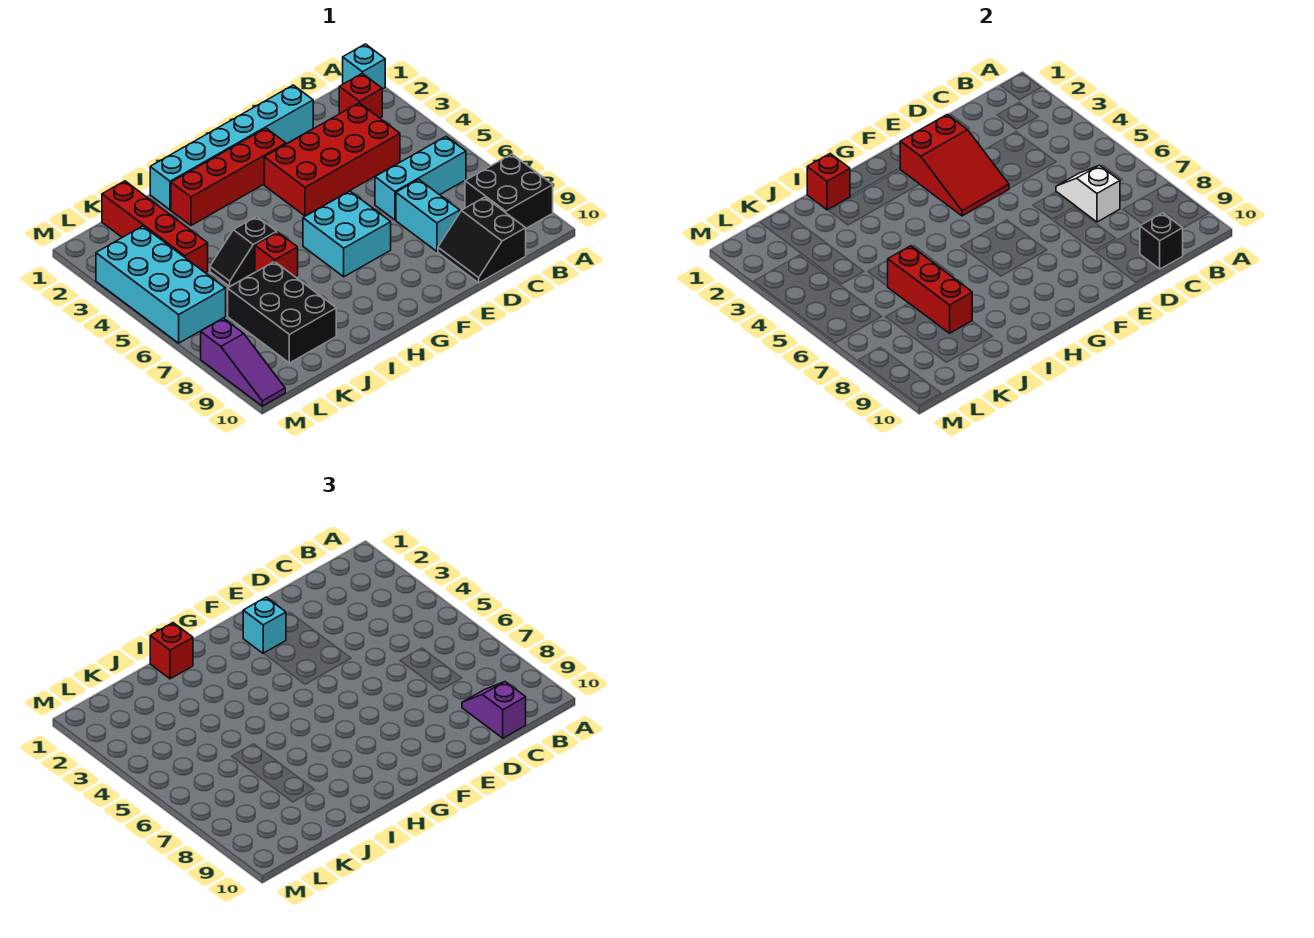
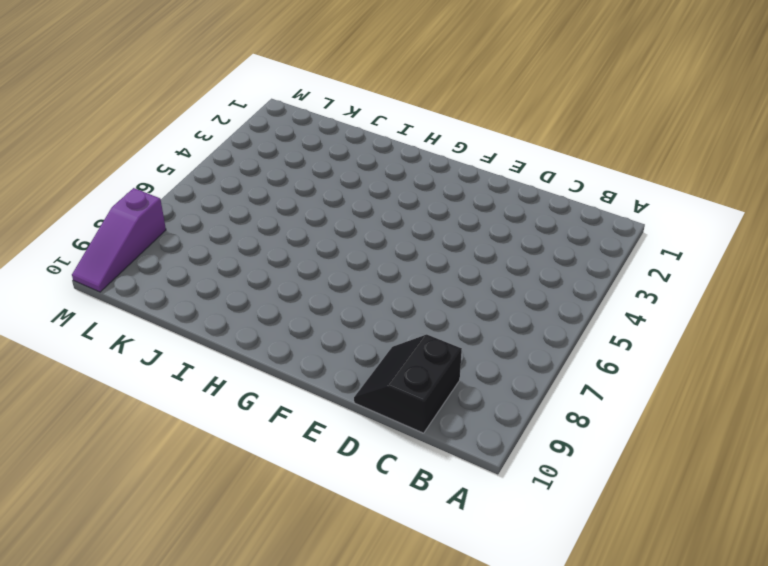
none -> cyan 1x1 brick [343,44,385,89]
none -> black 2x2 brick [465,154,553,228]
none -> red 1x1 brick [339,73,382,118]

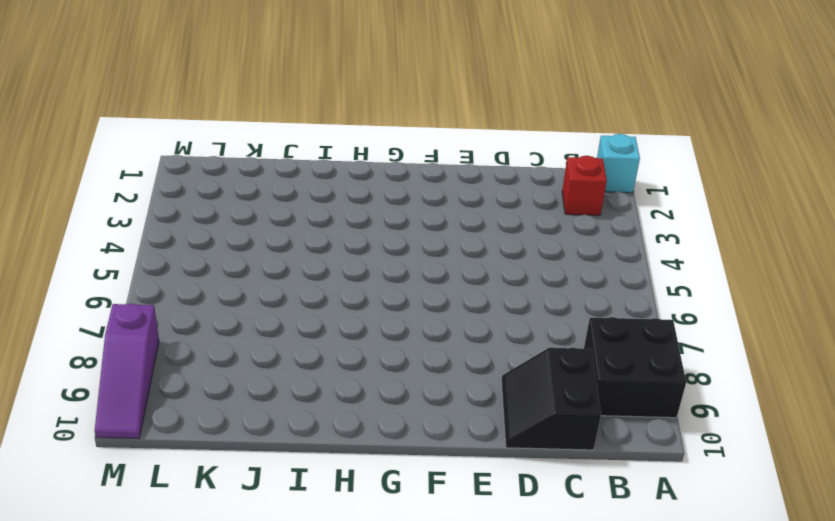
none -> cyan 1x3 brick [375,137,466,220]
none -> red 2x4 brick [264,103,400,216]
none -> cyan 1x6 brick [150,85,313,210]

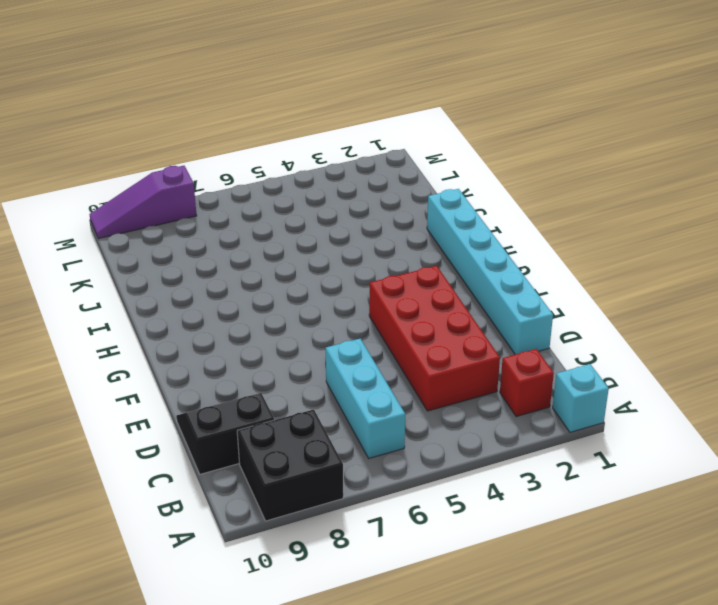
none -> cyan 1x2 brick [396,180,460,251]
none -> red 1x4 brick [171,128,286,226]
none -> cyan 2x2 brick [303,191,391,277]

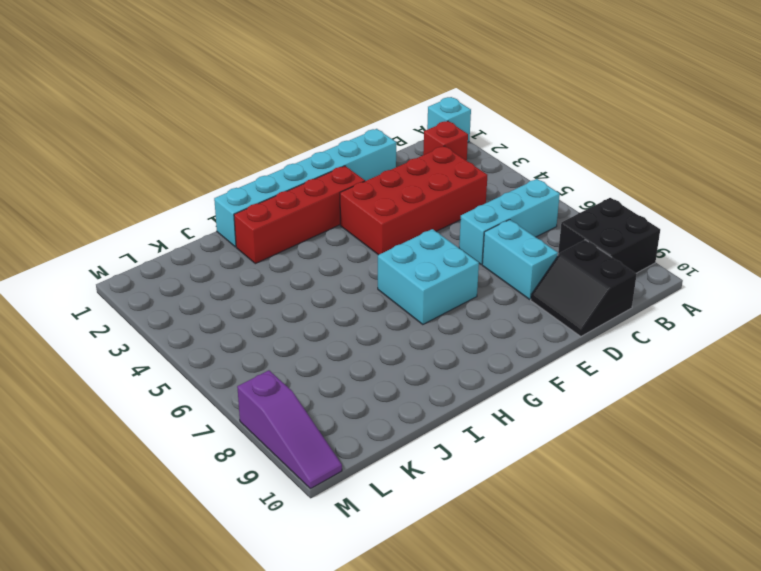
none -> black 1x2 slope [210,216,277,286]
none -> red 1x1 brick [255,232,298,277]
none -> black 2x3 brick [228,261,336,363]

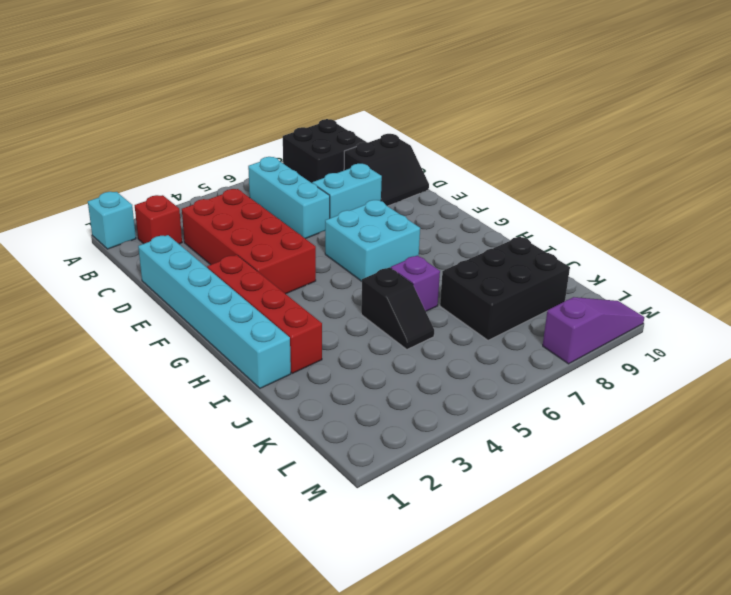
purple 1x1 brick [391,255,440,311] -> red 1x1 brick [255,232,298,277]
none -> red 1x4 brick [102,181,208,273]
none -> cyan 2x4 brick [96,226,226,343]
none -> white 1x2 slope [1056,165,1120,222]

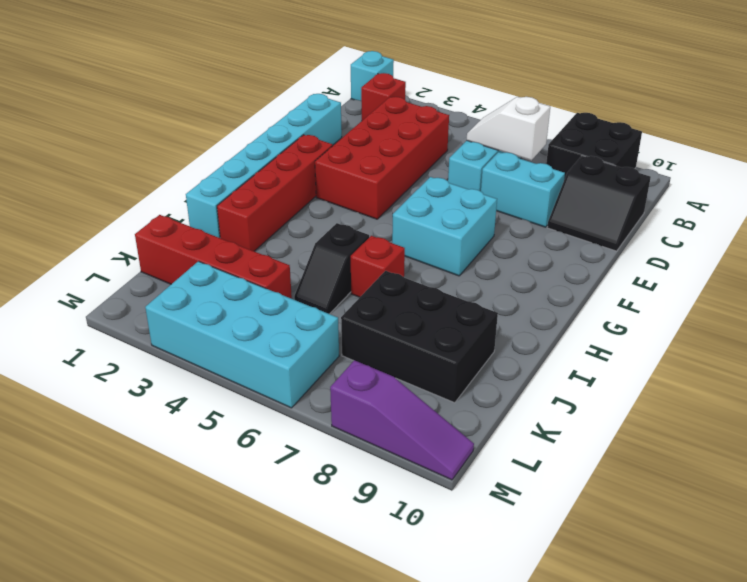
none -> black 1x1 brick [1140,213,1183,269]
none -> red 2x3 slope [900,115,1009,216]
none -> red 1x1 brick [807,154,850,210]

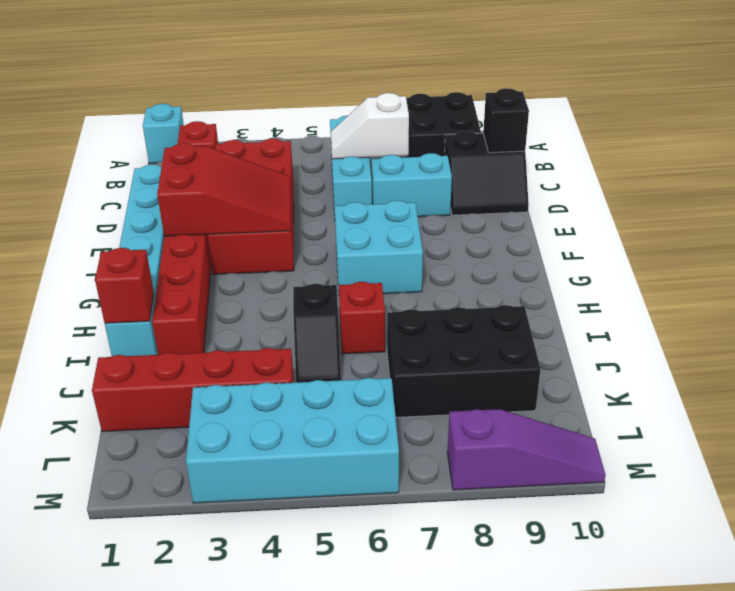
none -> red 1x3 brick [888,246,972,333]
none -> purple 1x2 slope [462,682,526,738]
none -> cyan 1x1 brick [243,597,286,653]

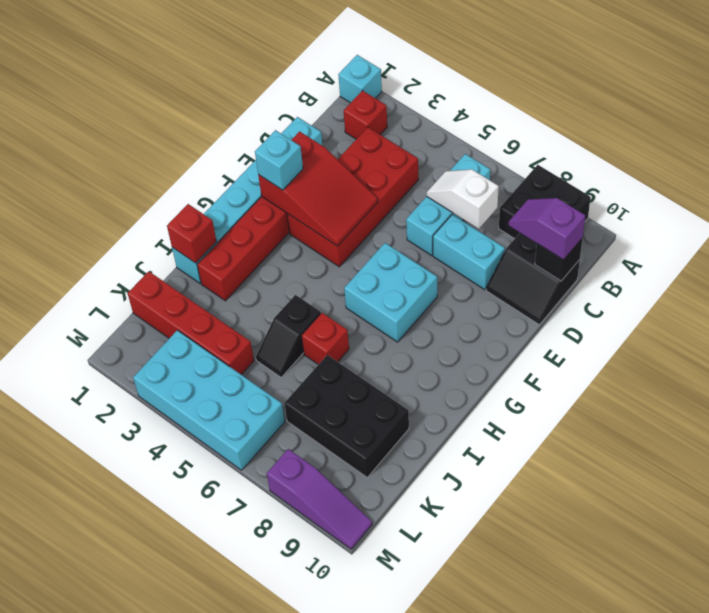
none -> red 1x3 brick [888,246,972,333]
none -> red 1x1 brick [150,623,193,679]

